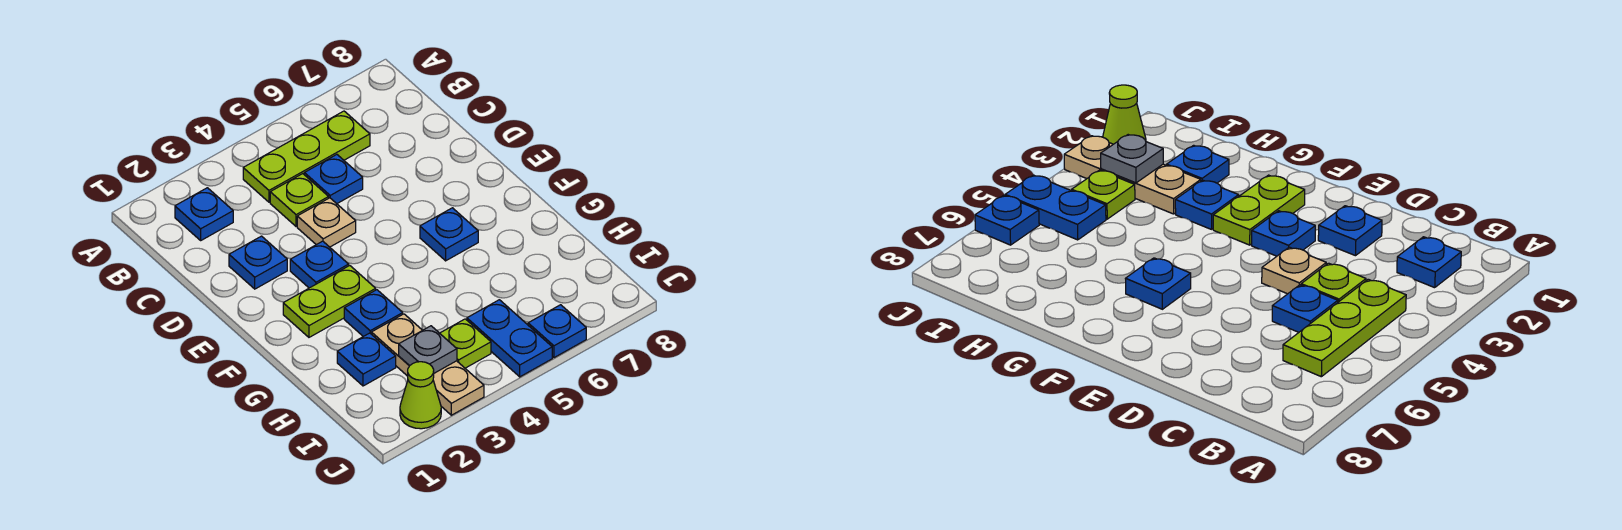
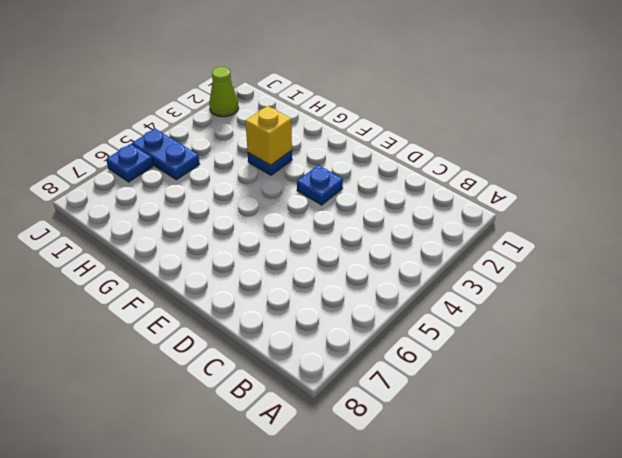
yellow 1x1 brick [245,106,292,165] -> none
none -> blue 1x1 plate [175,188,233,240]
none -> lime 1x3 plate [243,111,370,202]
none -> lime 1x1 plate [270,174,329,226]

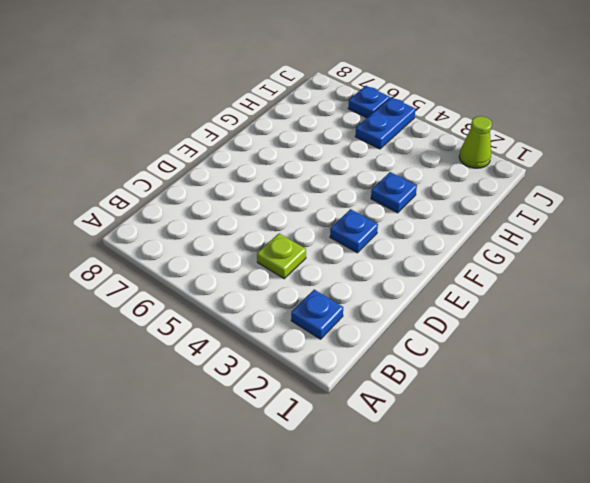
none -> lime 1x3 plate [243,111,370,202]
none -> blue 1x1 plate [304,155,363,204]
none -> blue 1x1 plate [229,236,287,289]

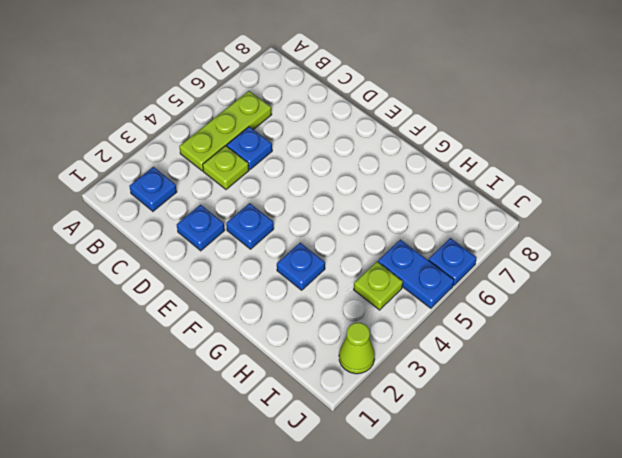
none -> tan 1x1 plate [297,198,356,247]
none -> lime 1x2 plate [283,266,376,337]
none -> blue 1x1 plate [420,208,478,261]

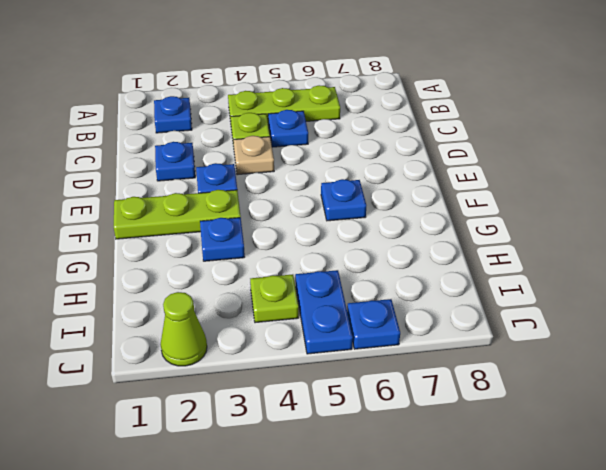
lime 1x3 plate [114,190,241,239] -> lime 1x2 plate [283,266,376,337]
none -> blue 1x1 plate [337,333,396,386]
none -> tan 1x3 plate [371,314,484,415]
none -> grey 1x1 plate [399,326,457,373]

